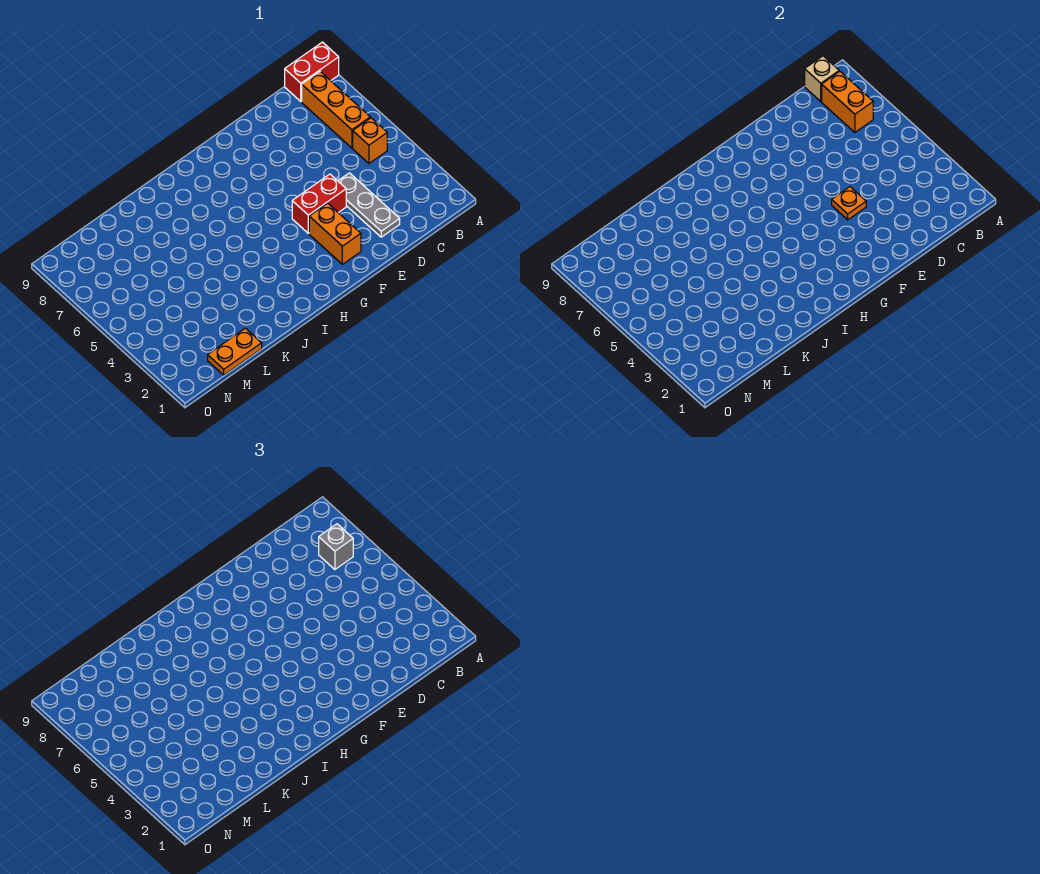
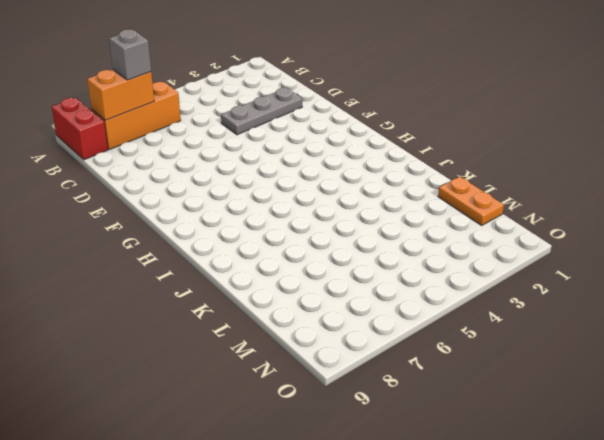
none -> orange 1x1 brick [353,118,387,163]
none -> red 1x2 brick [292,174,346,233]

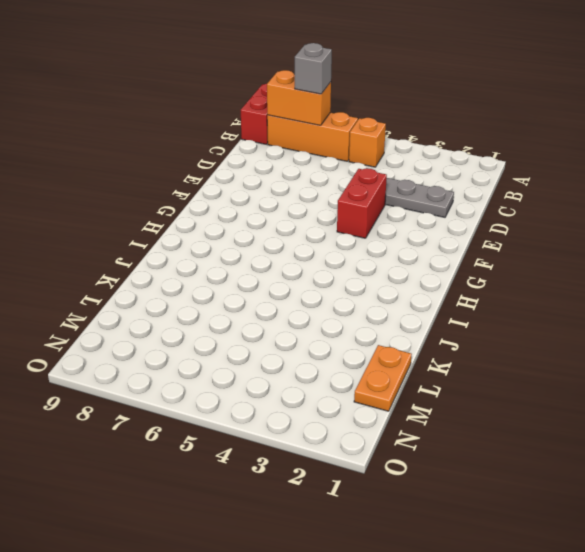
none -> orange 1x2 brick [309,203,361,264]
none -> tan 1x1 brick [805,56,839,101]

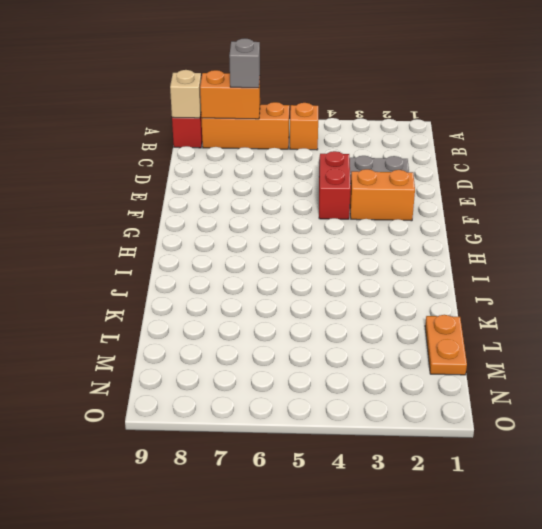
none -> orange 1x1 plate [832,187,866,220]

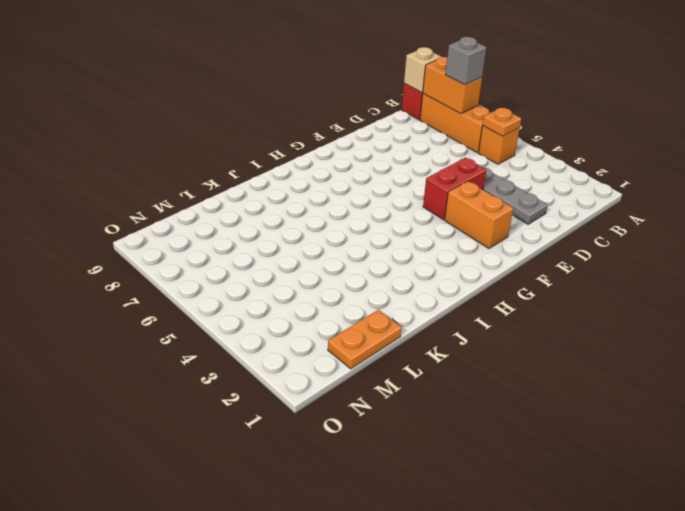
orange 1x1 plate [483,108,521,136] -> orange 1x1 plate moved to [832,187,866,220]

